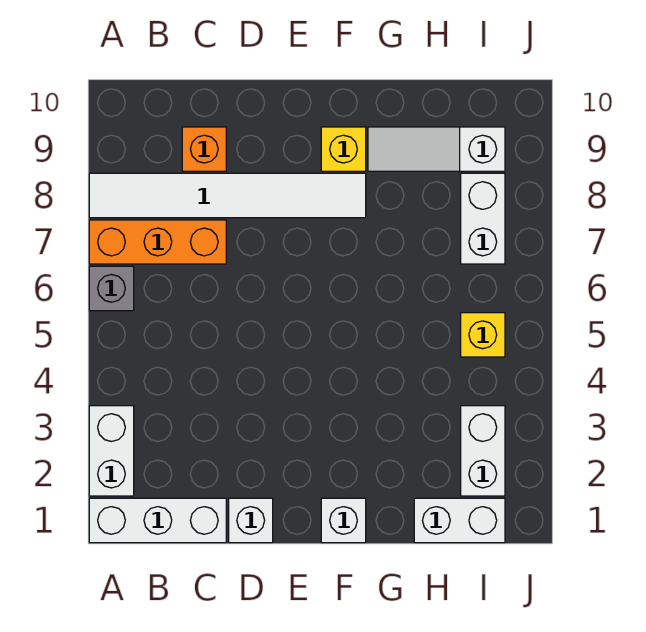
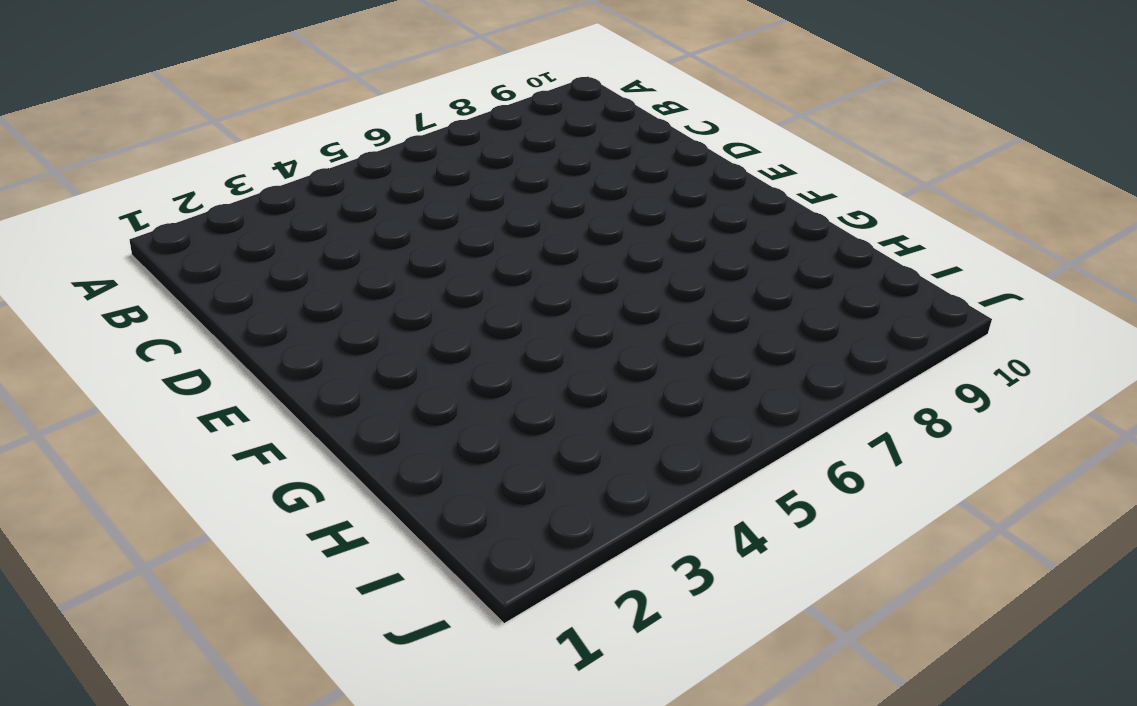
none -> white 1x3 brick [89,498,226,543]
none -> white 1x2 brick [89,406,134,496]
none -> grey 1x1 brick [89,266,134,311]

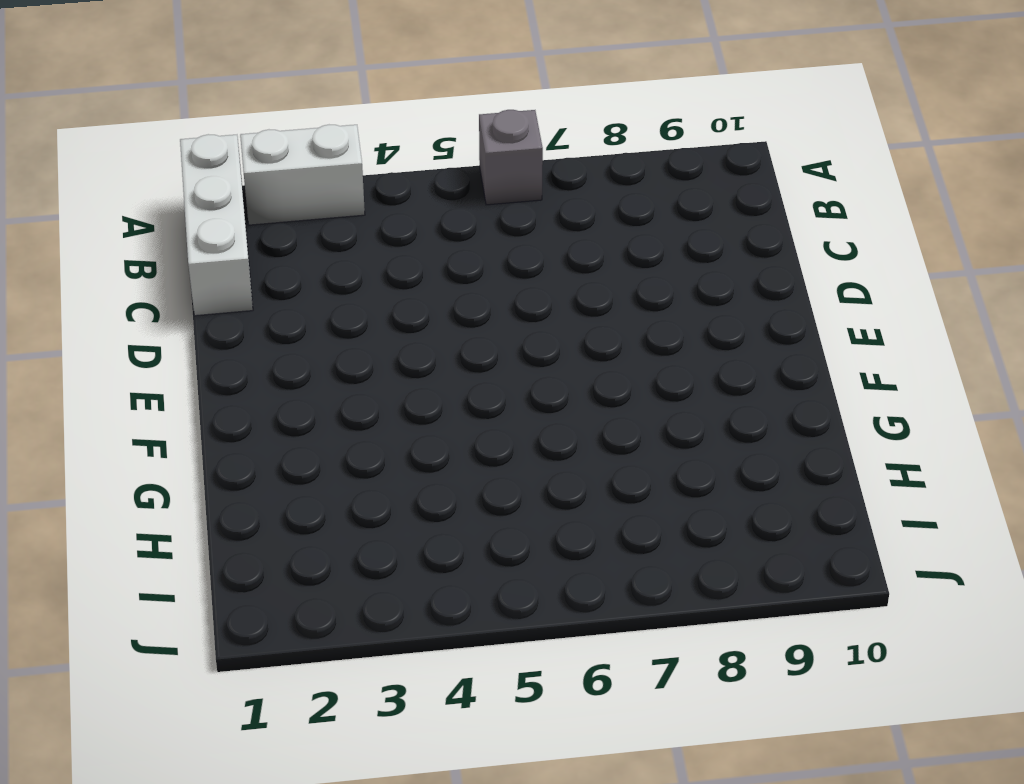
none -> orange 1x3 brick [89,220,226,264]
none -> white 1x6 tile [89,173,366,218]
none -> orange 1x1 brick [182,127,226,171]

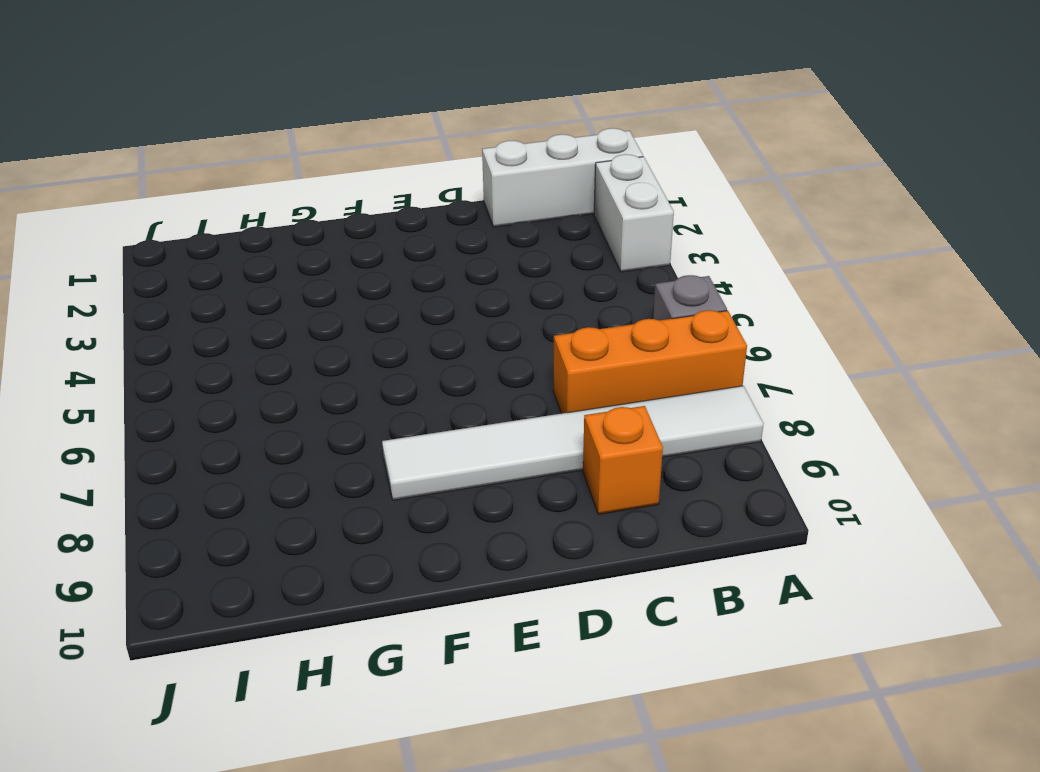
none -> white 1x1 brick [229,498,273,543]
none -> white 1x1 brick [321,498,366,543]
none -> yellow 1x1 brick [321,127,366,171]

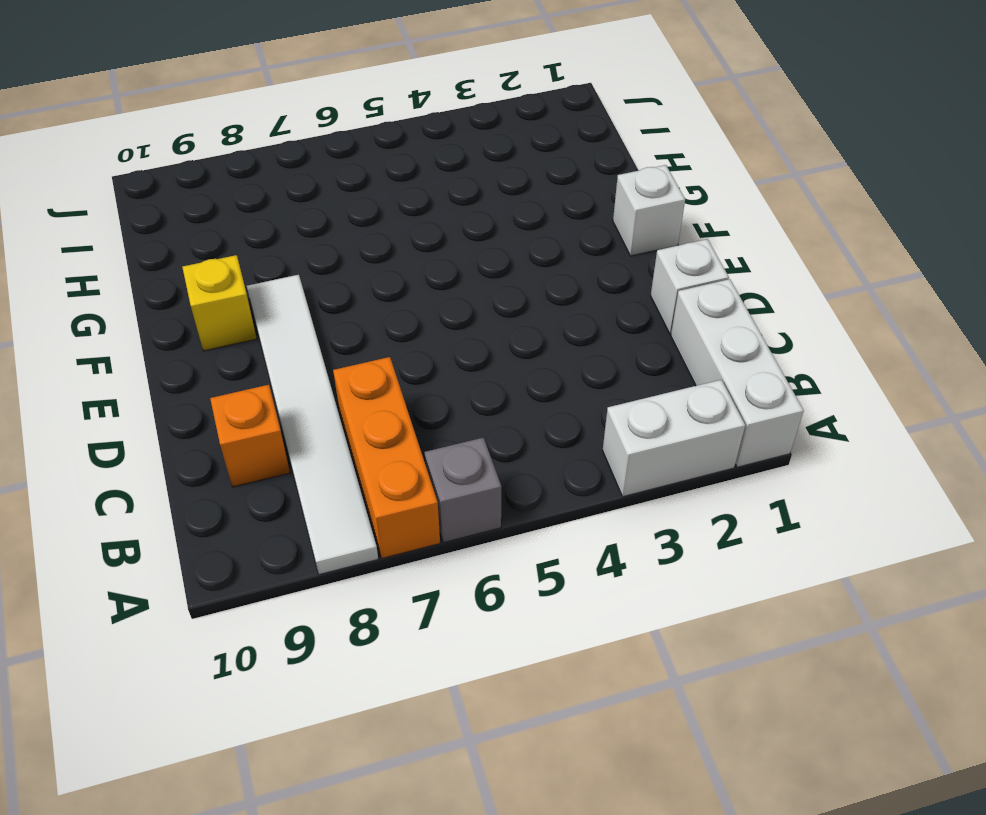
none -> white 1x3 slope [368,127,505,171]
none -> white 1x2 brick [414,498,505,543]
none -> white 1x2 brick [461,406,505,496]

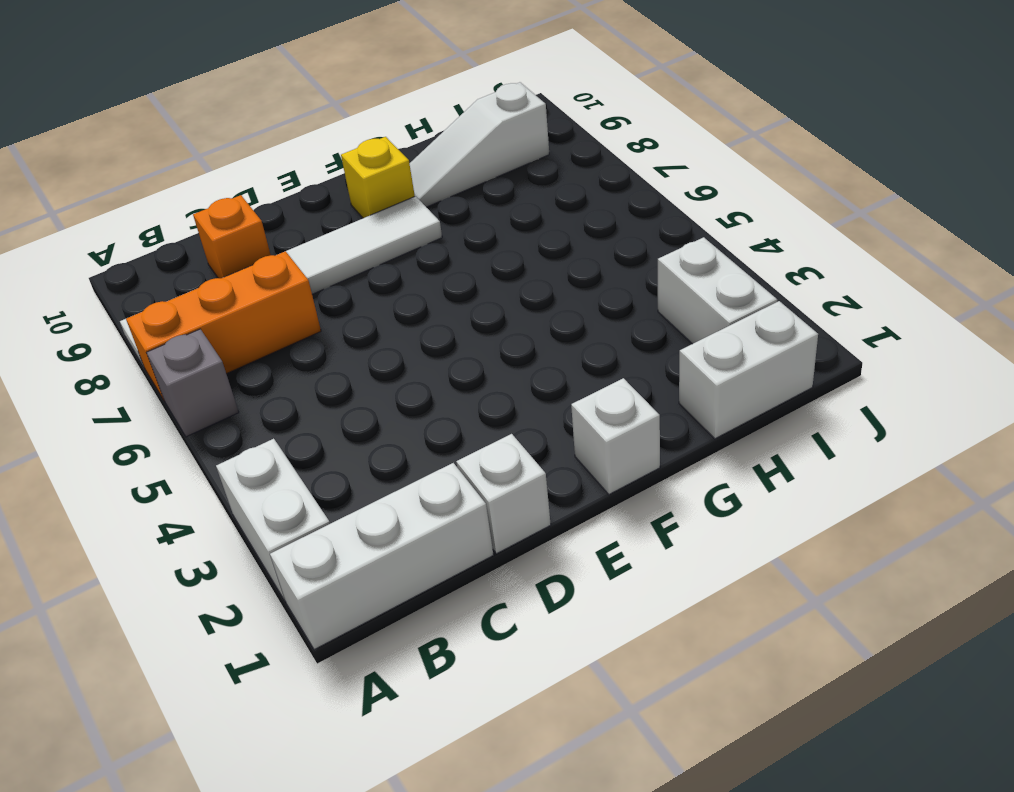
none -> yellow 1x1 brick [461,313,505,357]
none -> white 1x2 brick [461,173,505,264]

